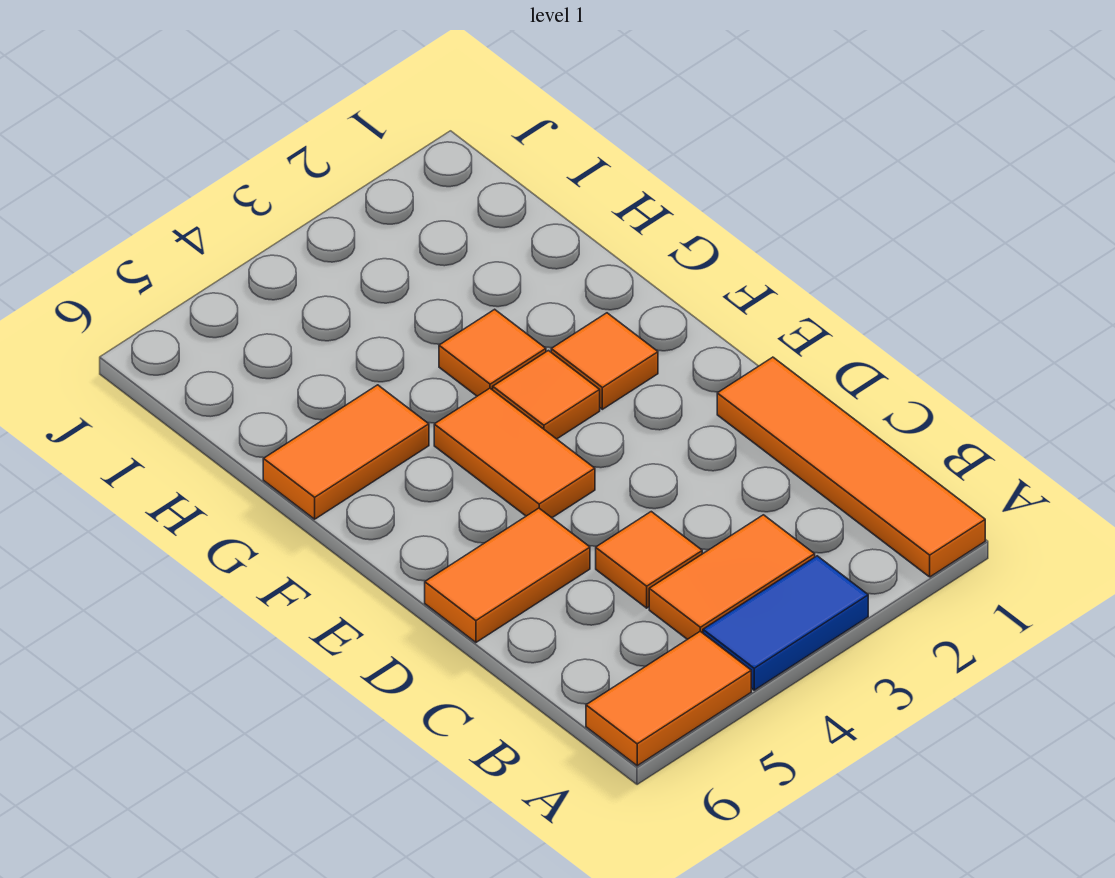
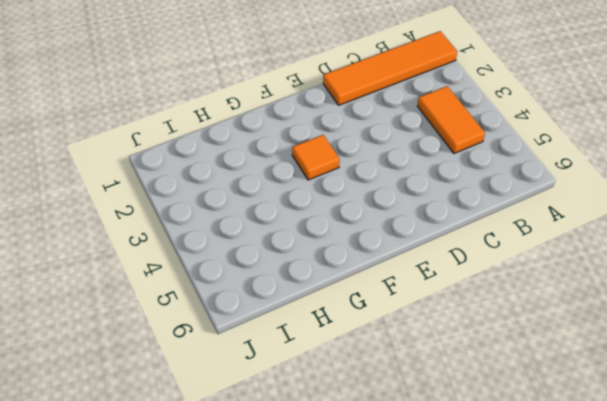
none -> blue 1x2 tile [703,556,868,690]
none -> orange 1x2 tile [586,631,751,766]

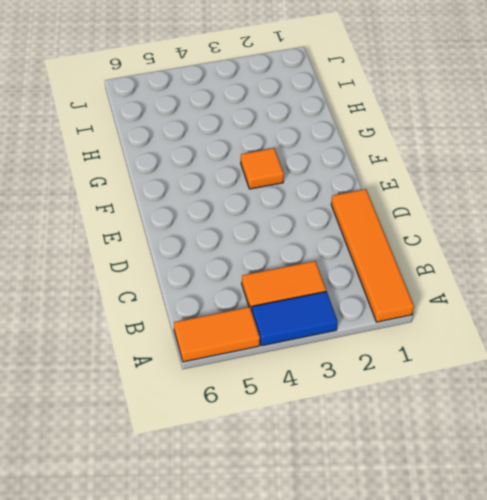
none -> orange 1x1 tile [596,512,702,608]
none -> orange 1x2 tile [425,508,590,642]

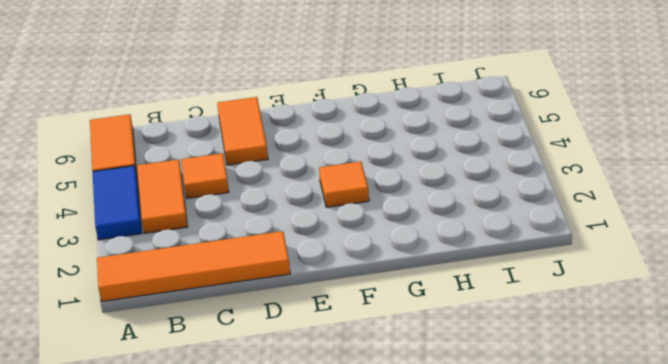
none -> orange 1x2 tile [434,388,595,518]
none -> orange 1x1 tile [551,313,658,409]

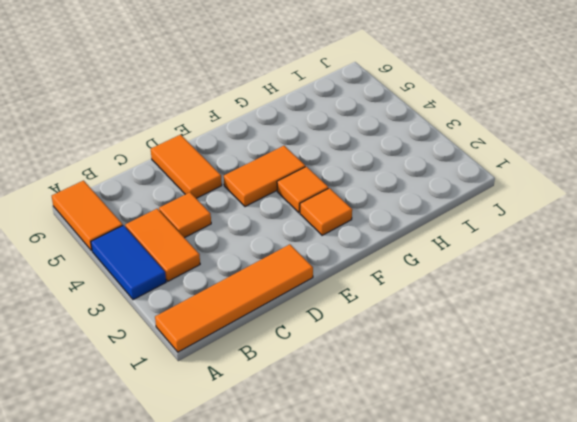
none -> orange 1x1 tile [439,309,546,396]
none -> orange 1x2 tile [263,385,429,519]

